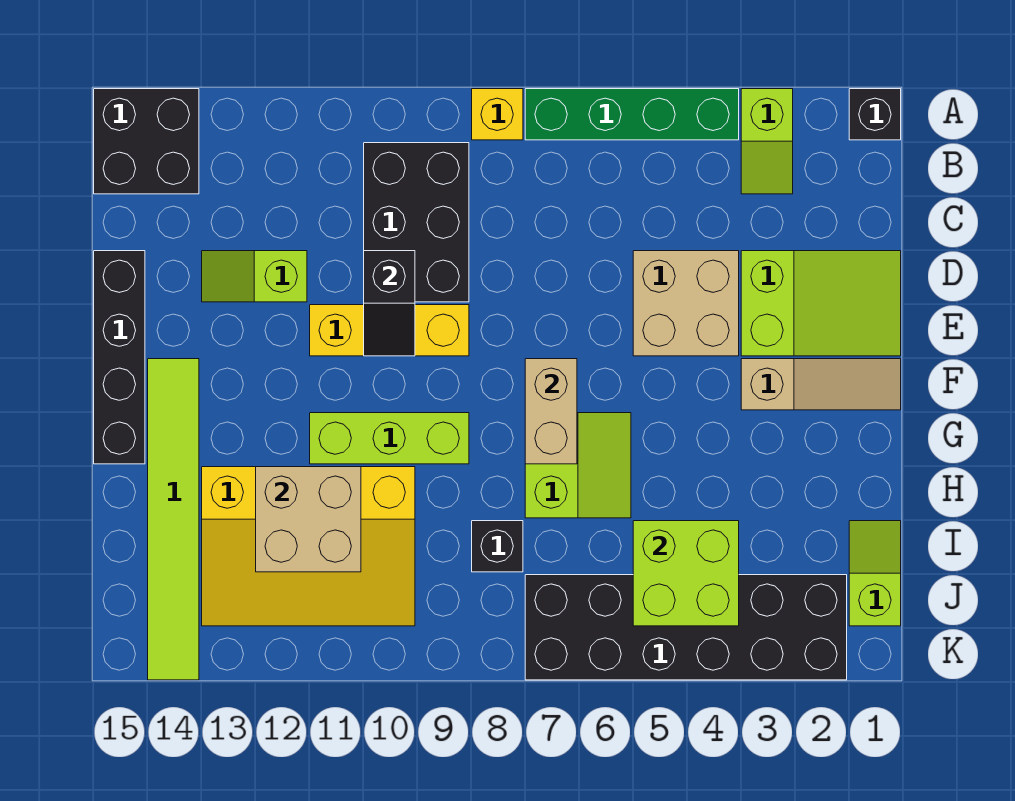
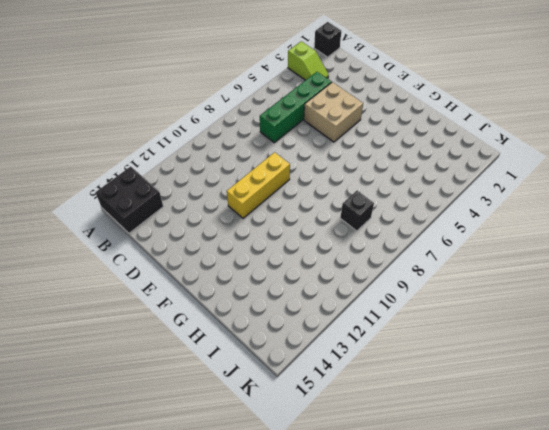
green 1x4 brick [260,72,332,143] -> green 1x4 brick moved to [525,89,739,140]
none -> yellow 1x1 brick [472,89,523,140]
none -> black 2x3 brick [364,143,469,302]
none -> lime 2x3 slope [741,251,901,356]

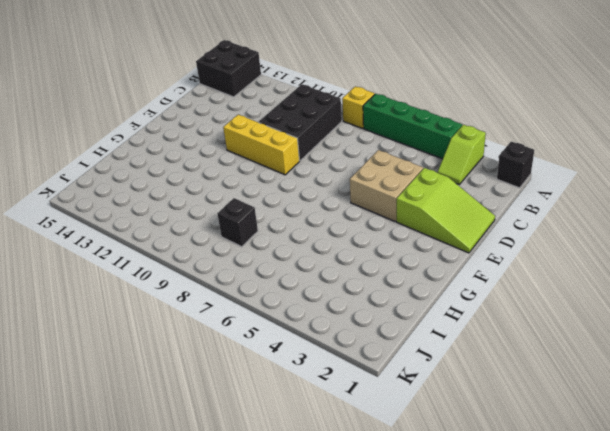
none -> lime 1x2 slope [202,251,307,302]
none -> black 1x4 brick [94,251,145,464]
none -> tan 1x3 slope [741,359,901,410]

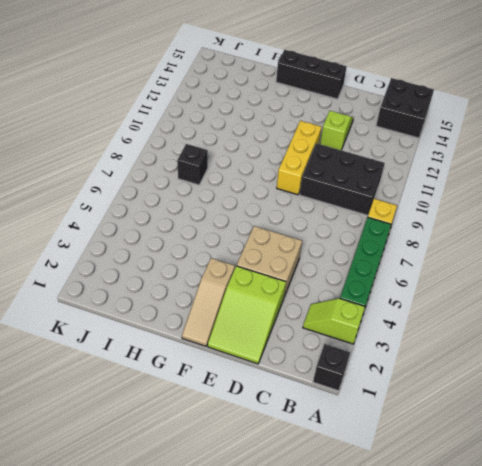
black 1x3 brick [276,50,347,99] -> black 1x4 brick [94,251,145,464]
none -> lime 1x6 tile [148,359,199,680]
none -> lime 2x2 slope [525,413,631,518]
none -> lime 1x3 brick [310,413,469,464]

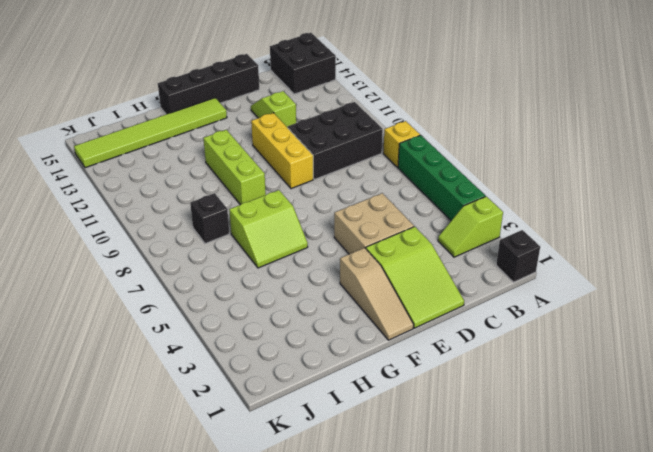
none -> yellow 3x4 slope [202,467,415,626]
none -> lime 1x2 slope [849,521,901,626]
none -> black 2x6 brick [525,575,847,680]

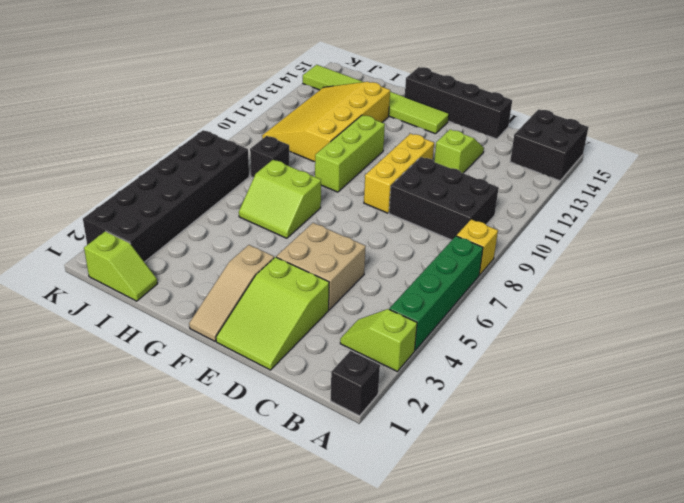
none -> black 1x2 slope [364,251,415,356]
none -> tan 1x2 brick [525,359,577,464]
none -> tan 2x2 brick [256,467,361,572]

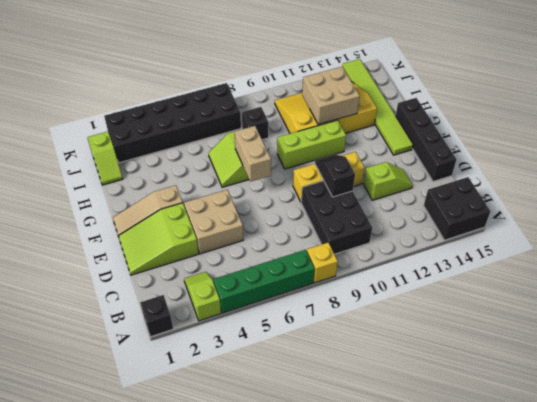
none -> lime 2x2 brick [633,521,739,626]

